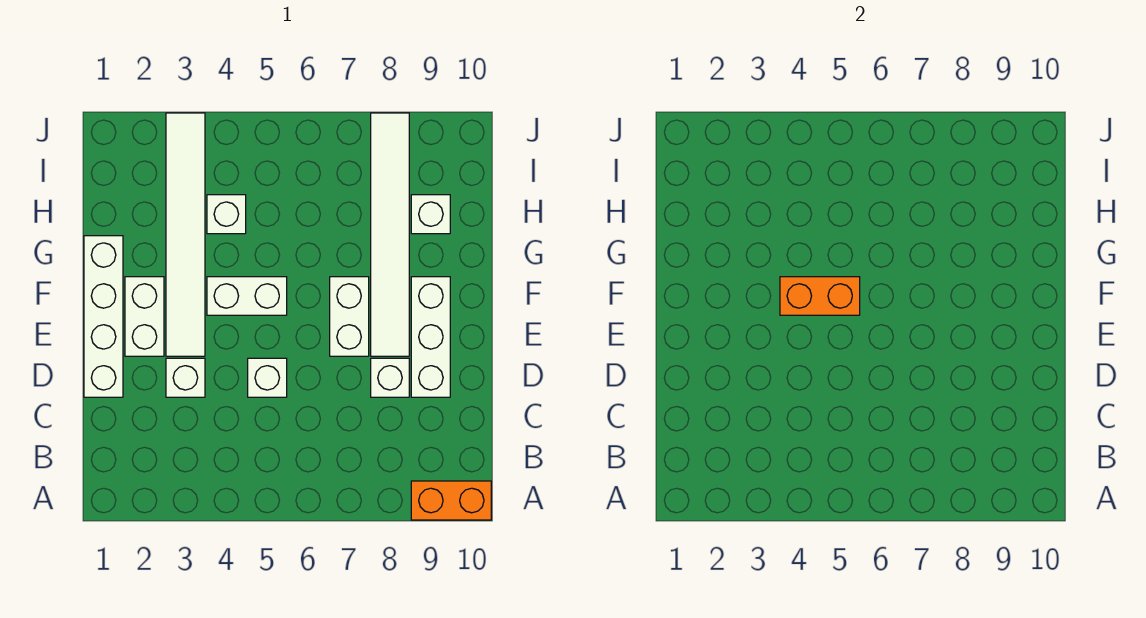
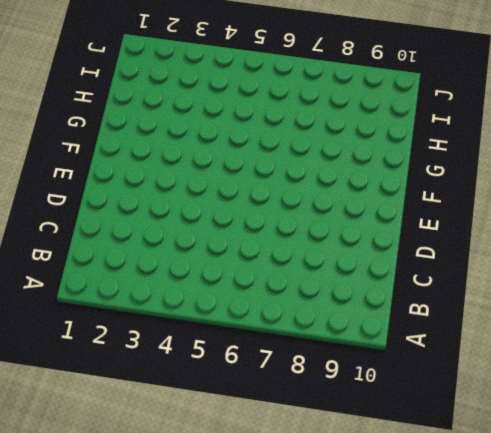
none -> orange 1x2 brick [411,481,491,520]
none -> white 1x4 brick [84,236,123,397]
none -> white 1x1 brick [166,358,205,397]

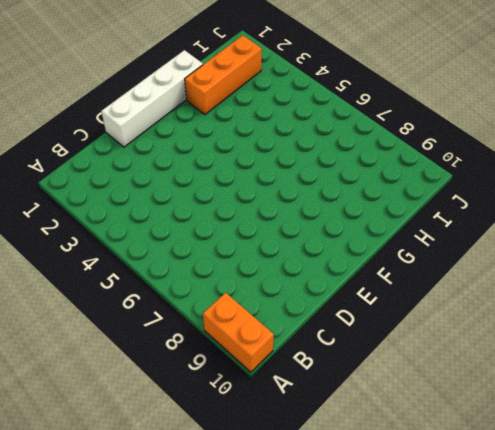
orange 1x3 brick [185,35,262,114] -> none
none -> white 1x1 brick [166,358,205,397]
none -> white 1x1 brick [248,358,287,397]
none -> white 1x1 brick [371,358,409,397]

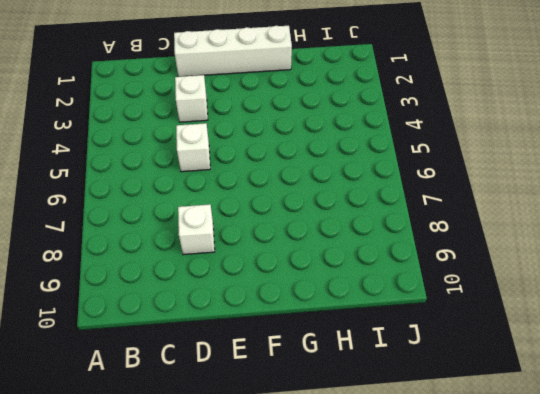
none -> orange 1x2 brick [411,481,491,520]
none -> white 1x3 brick [411,277,450,397]
none -> white 1x2 brick [125,277,164,356]

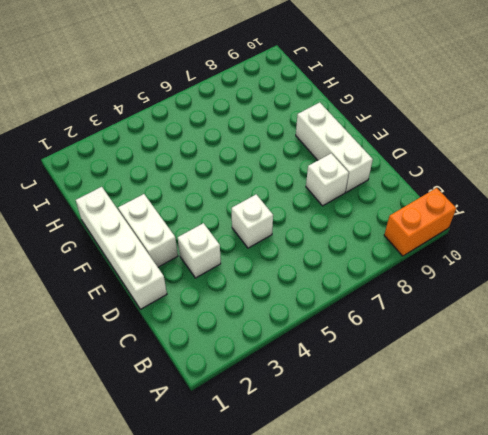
none -> white 1x6 tile [166,113,205,356]
none -> white 1x2 brick [330,277,369,356]
none -> white 1x6 tile [371,113,409,356]

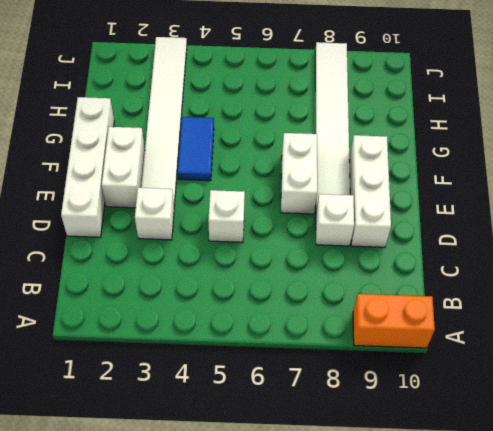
blue 1x2 tile [178,117,214,181] -> white 1x2 brick [207,277,287,315]
none -> white 1x1 brick [207,195,246,234]
none -> white 1x1 brick [411,195,450,234]
none -> orange 1x2 brick [780,277,860,315]

